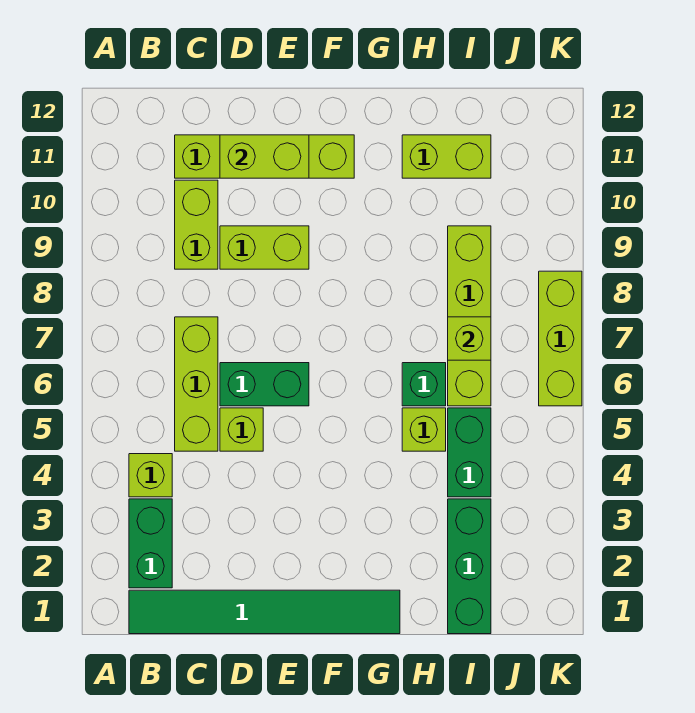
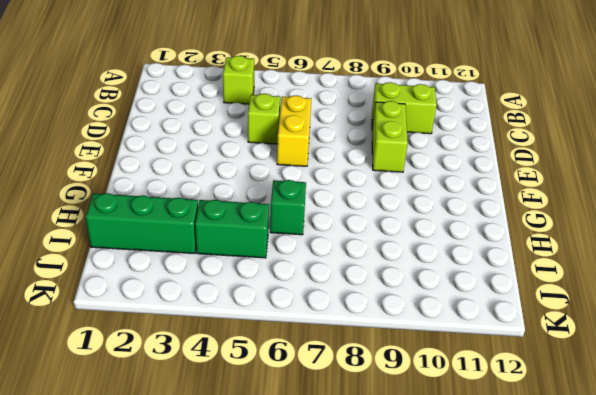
yellow 1x2 brick [277,95,311,166] -> green 1x2 brick [220,363,309,406]
none -> green 1x6 tile [129,590,400,634]
none -> green 1x2 brick [129,499,172,588]
none -> lime 1x3 brick [175,317,218,451]

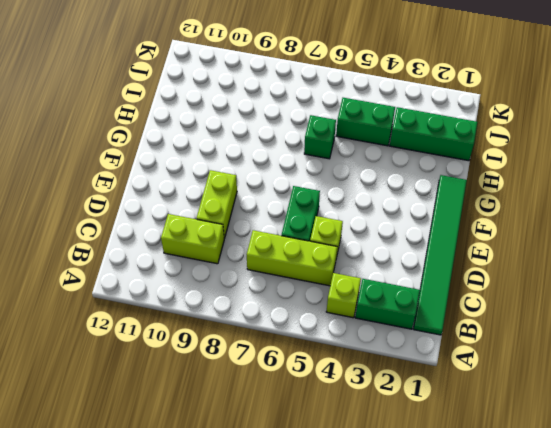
none -> lime 1x4 brick [175,135,354,178]
none -> lime 1x1 brick [402,408,446,451]
none -> lime 1x2 brick [402,135,491,178]

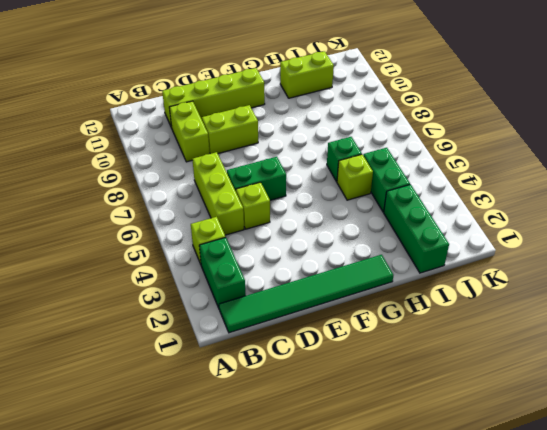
none -> lime 1x4 brick [448,226,491,406]
none -> lime 1x3 brick [539,271,582,406]
none -> lime 1x2 brick [220,135,309,178]

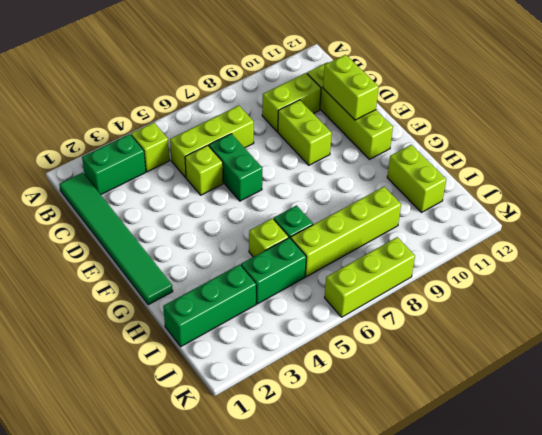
none -> lime 1x1 brick [448,317,491,360]

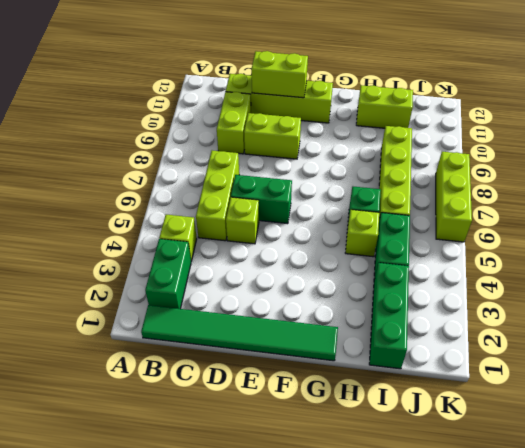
none -> lime 1x1 brick [448,317,491,360]

